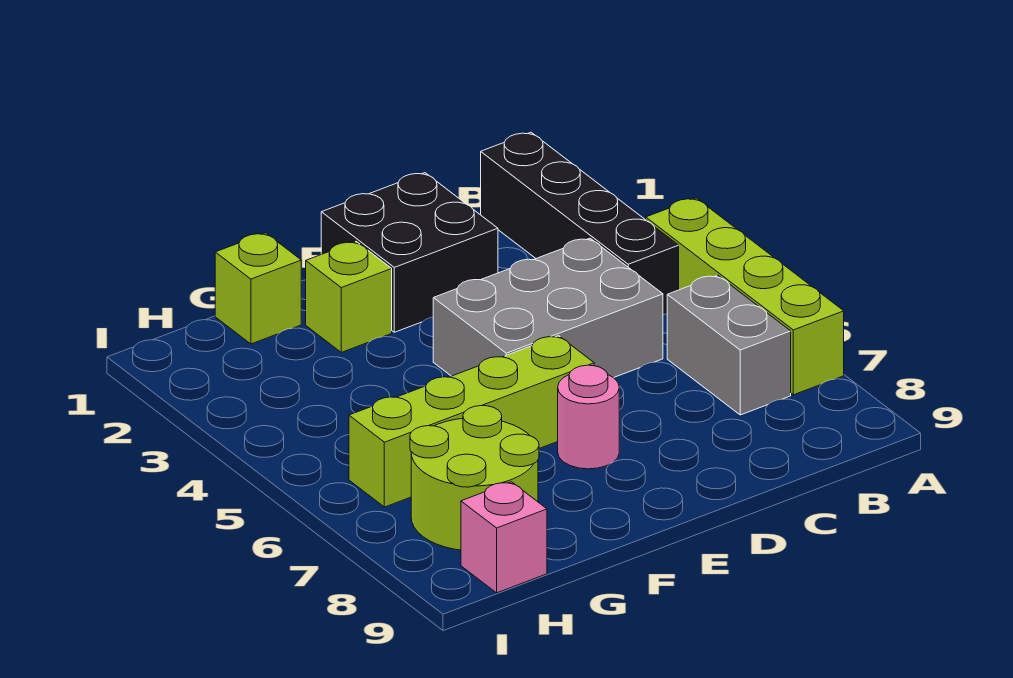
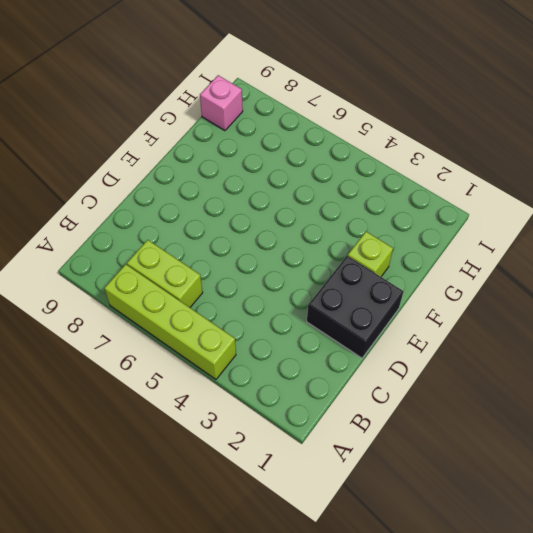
lime 1x2 brick [127,240,203,307] -> grey 1x2 brick [667,275,791,415]
none -> black 1x4 brick [481,132,679,315]
none -> grey 2x3 brick [433,238,663,378]

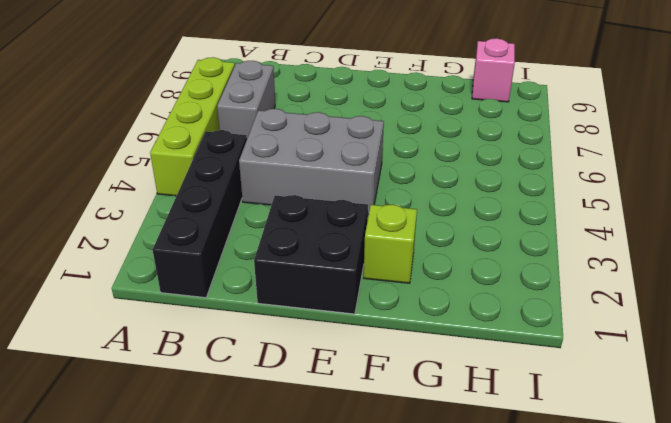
none -> lime 1x4 brick [349,336,594,507]
none -> pink 1x1 round brick [558,365,619,469]

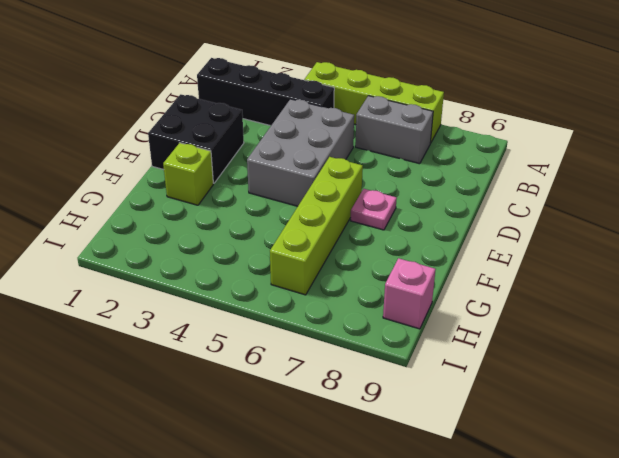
pink 1x1 plate [351,189,397,230] -> pink 1x1 round brick [558,365,619,469]
none -> lime 1x1 brick [215,233,301,344]
none -> lime 2x2 round brick [410,406,539,550]

